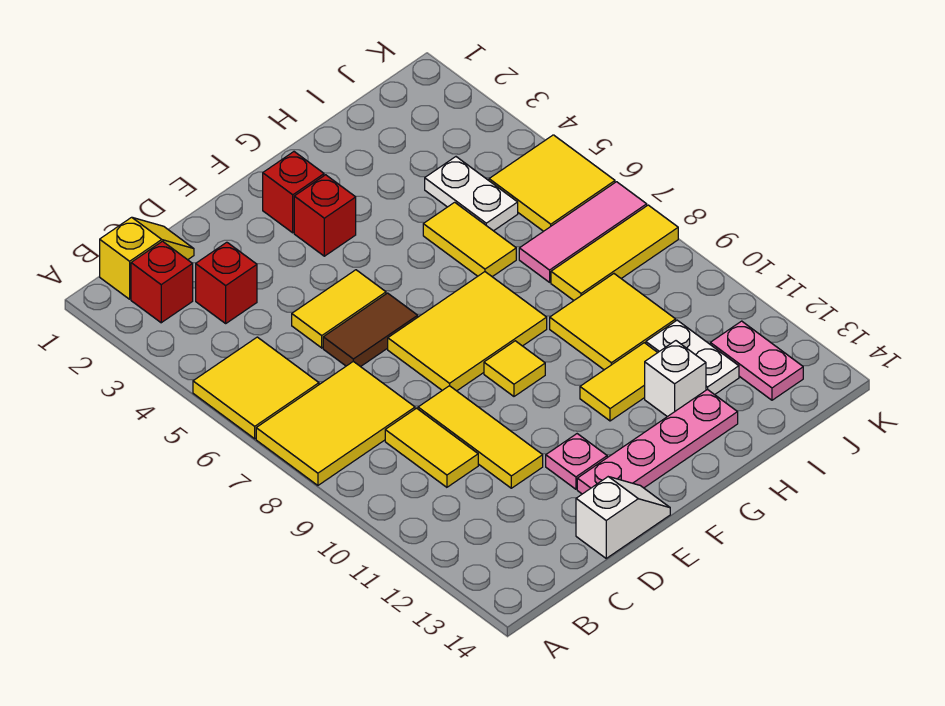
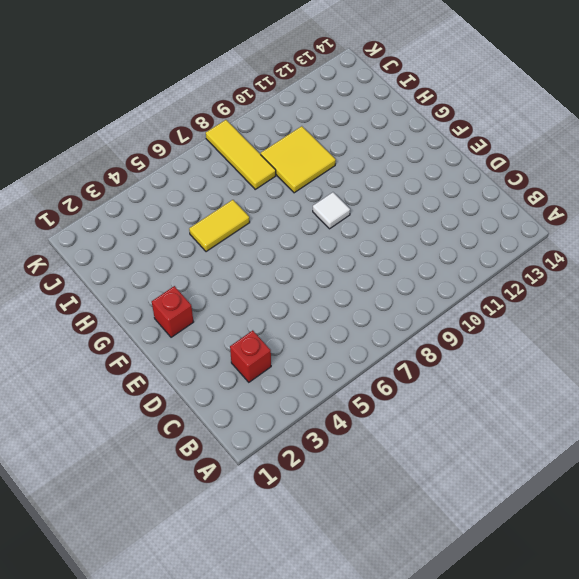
white 1x1 tile [313,192,350,229] -> yellow 1x1 tile [484,341,545,396]
none -> yellow 2x2 tile [193,337,319,439]
none -> yellow 2x3 tile [256,361,415,485]
none -> yellow 1x2 slope [100,217,194,299]

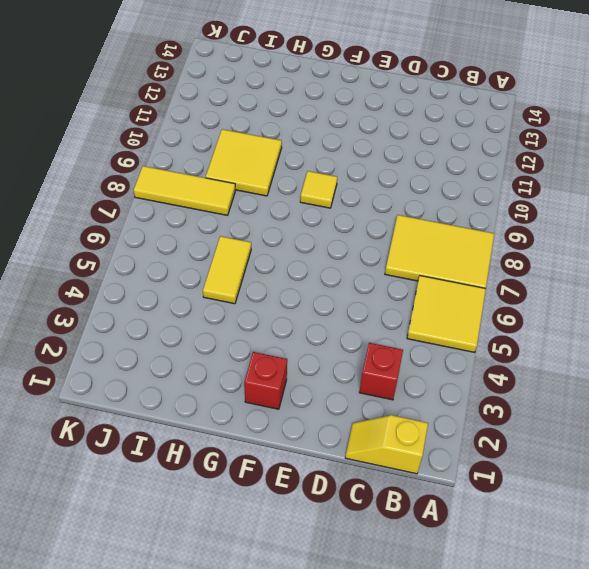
none -> red 1x1 brick [131,241,193,323]
none -> yellow 1x2 tile [385,408,478,487]
none -> yellow 1x2 tile [292,270,386,348]

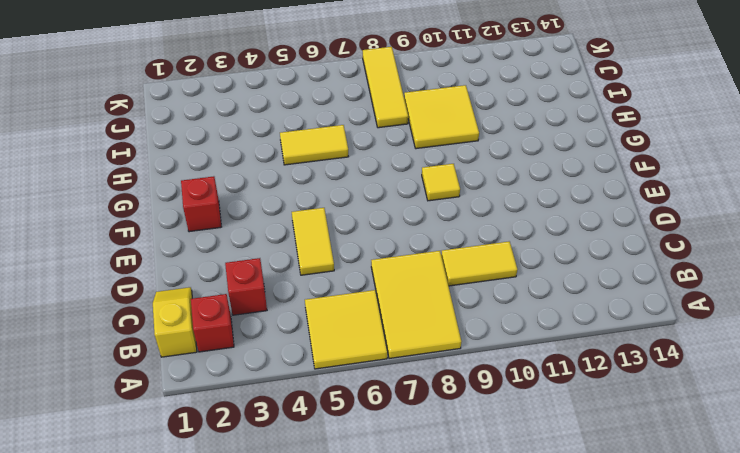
none -> brown 1x2 tile [323,293,418,367]
none -> yellow 1x3 tile [418,386,543,488]
none -> white 1x2 slope [576,477,670,558]

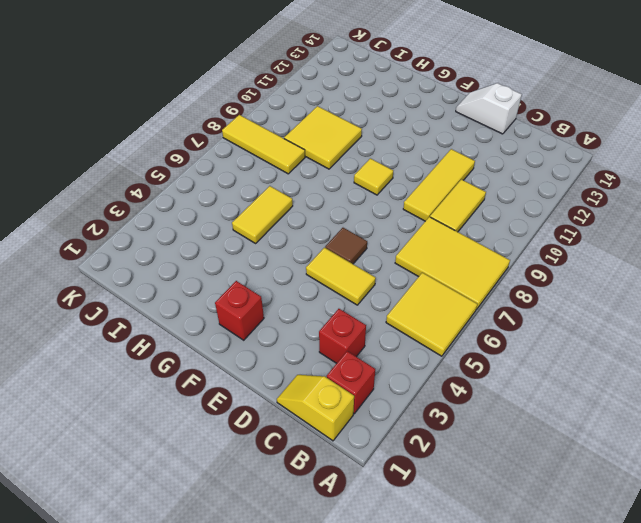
brown 1x1 tile [325,228,367,264] -> brown 1x2 tile [323,293,418,367]
none -> yellow 2x3 tile [388,272,547,391]
none -> pink 1x1 plate [546,434,607,489]
none -> pink 1x4 plate [577,389,738,494]

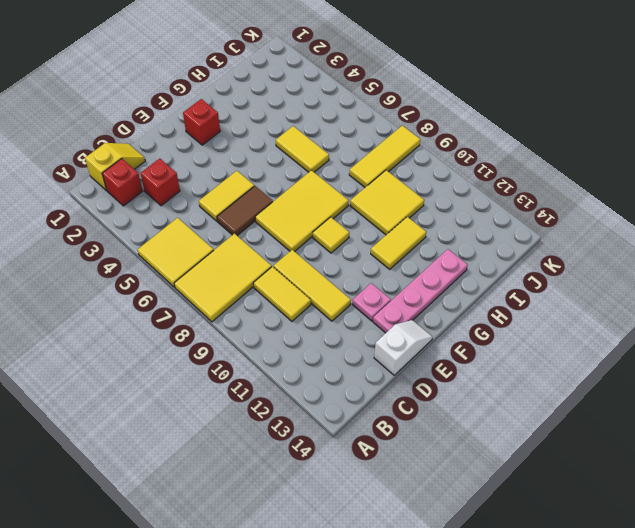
none -> red 1x1 brick [294,175,356,256]
none -> white 1x1 brick [645,341,706,417]
none -> white 1x2 plate [425,157,518,231]

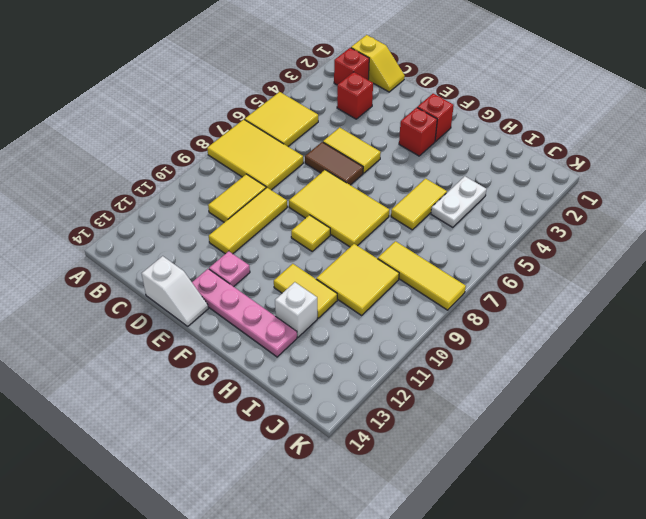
none -> pink 1x3 tile [519,182,647,282]
none -> white 1x2 plate [646,320,739,395]
none -> yellow 2x2 tile [489,135,615,231]

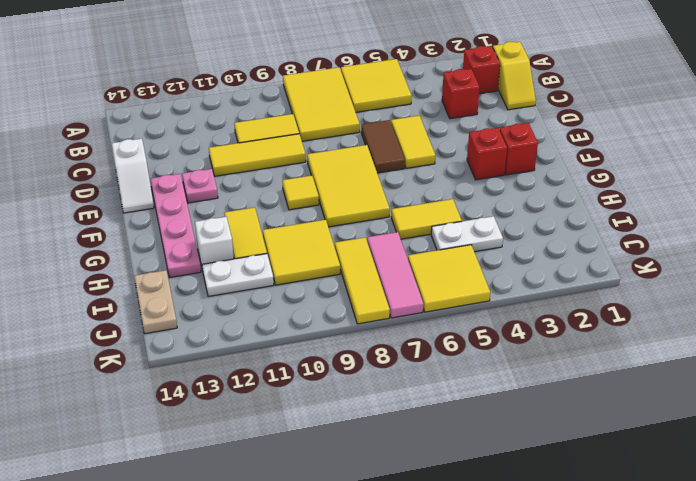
tan 1x2 plate [134,270,177,334] -> none
none -> pink 1x2 plate [710,321,803,400]

